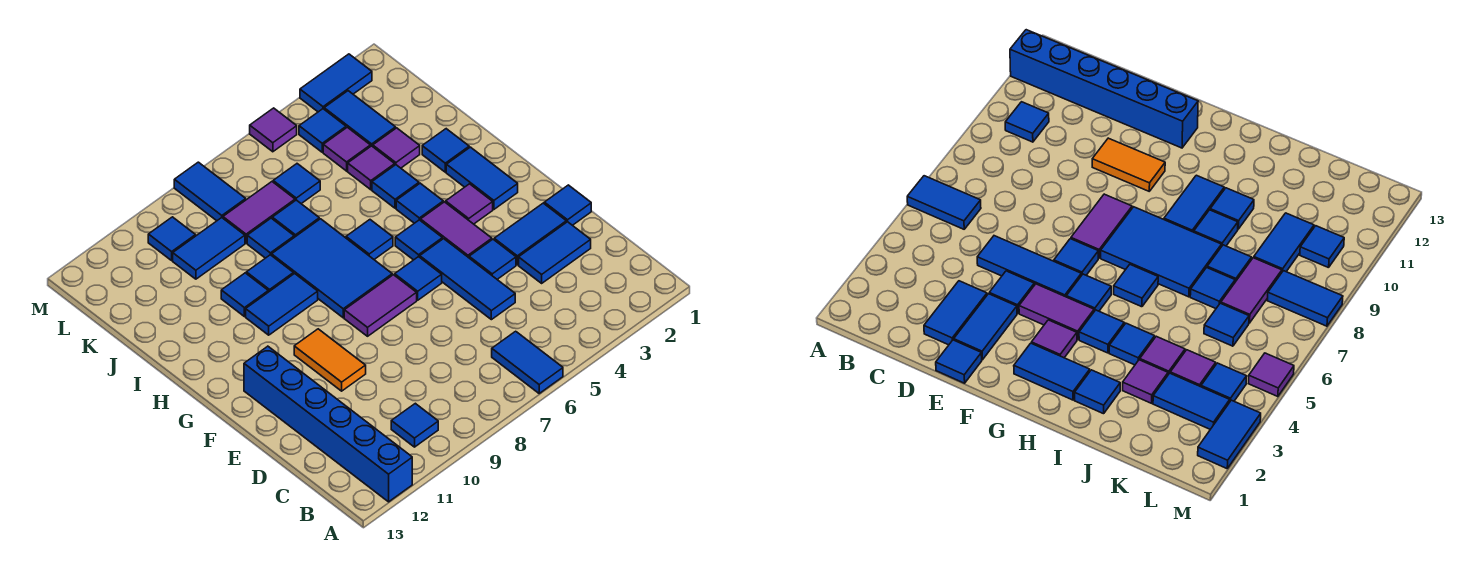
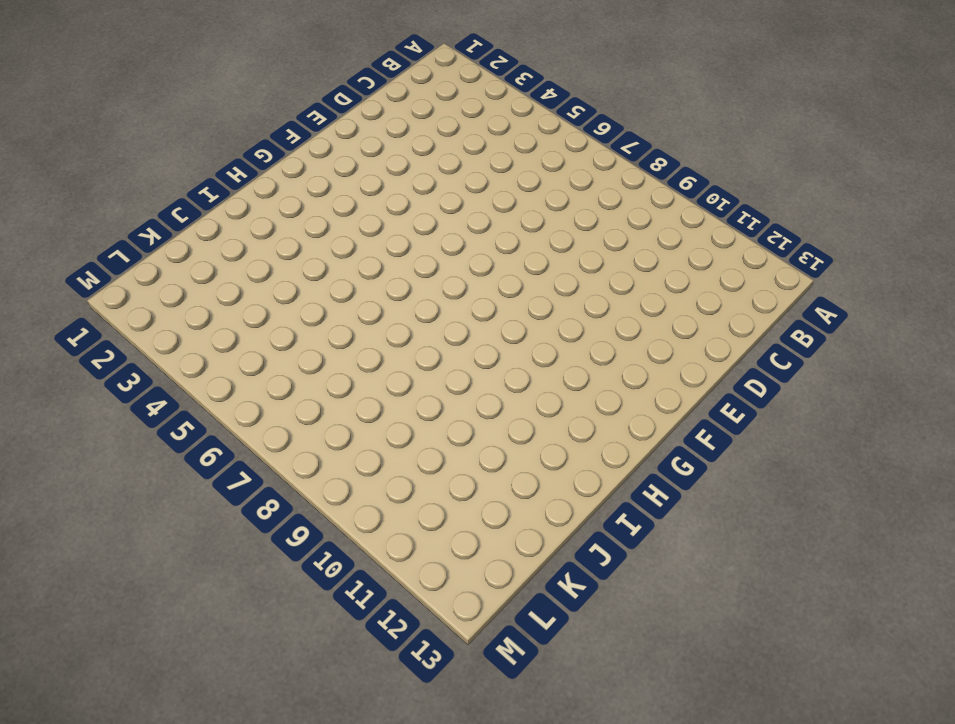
none -> blue 1x2 tile [492,331,563,393]
none -> blue 1x6 brick [244,346,412,502]
none -> blue 1x1 tile [391,403,438,447]
none -> blue 1x2 tile [519,222,591,283]

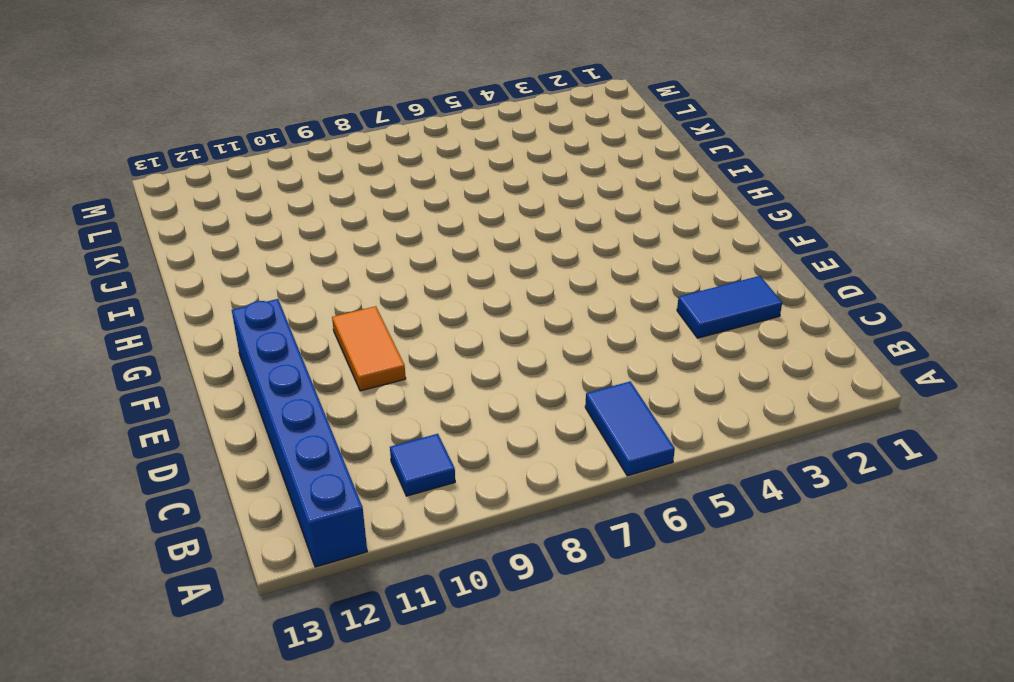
none -> blue 1x3 tile [420,239,515,320]
none -> blue 1x1 tile [544,185,591,225]
none -> blue 1x2 tile [494,203,566,265]
none -> blue 1x1 tile [469,239,516,279]

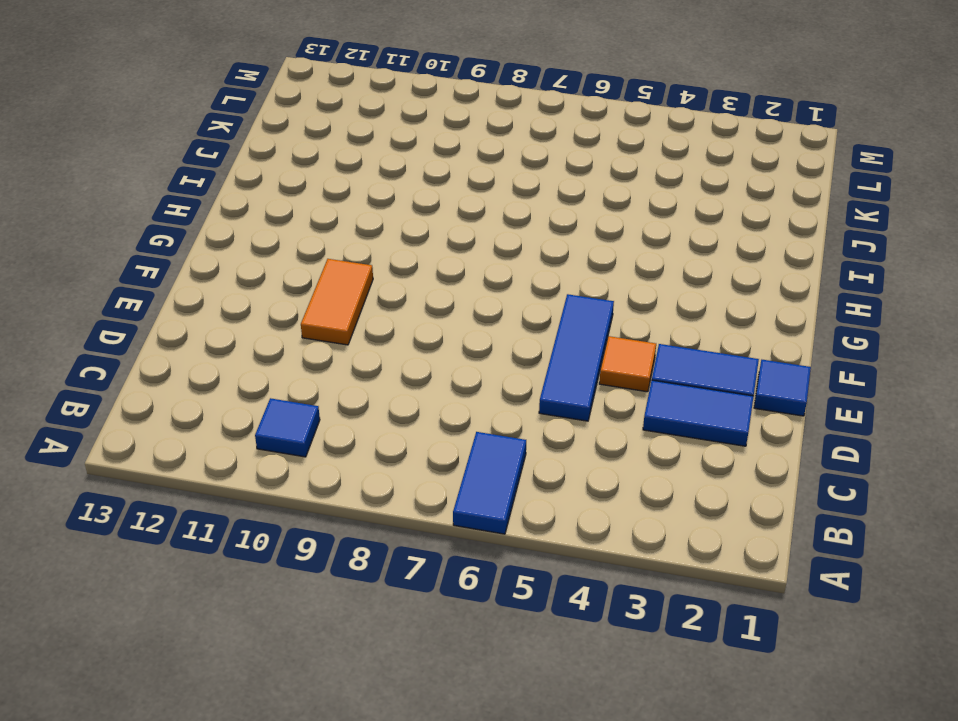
orange 1x1 tile [599,336,656,392] -> blue 1x1 tile [469,239,516,279]
none -> blue 1x6 brick [244,346,412,502]
none -> purple 1x2 tile [421,202,492,258]
none -> blue 1x1 tile [395,257,442,300]
none -> purple 1x2 tile [344,275,417,336]

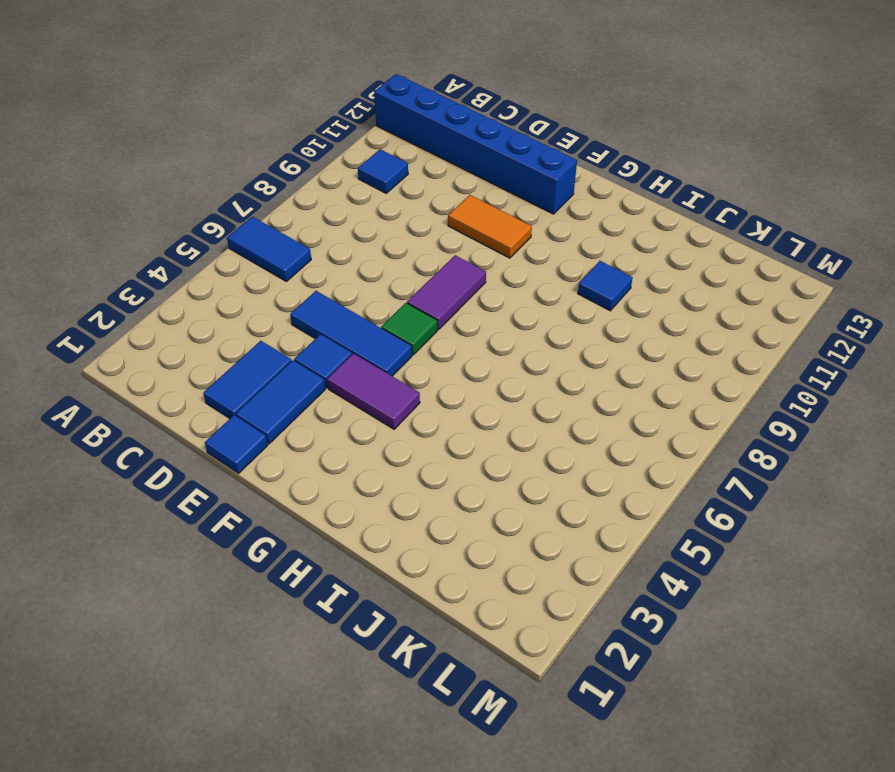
green 1x1 tile [381,303,437,355] -> blue 1x1 tile [395,257,442,300]
none -> blue 1x2 tile [446,147,518,209]
none -> purple 1x1 tile [446,184,493,224]
none -> blue 1x1 tile [395,220,442,260]
none -> blue 2x3 tile [272,219,392,318]

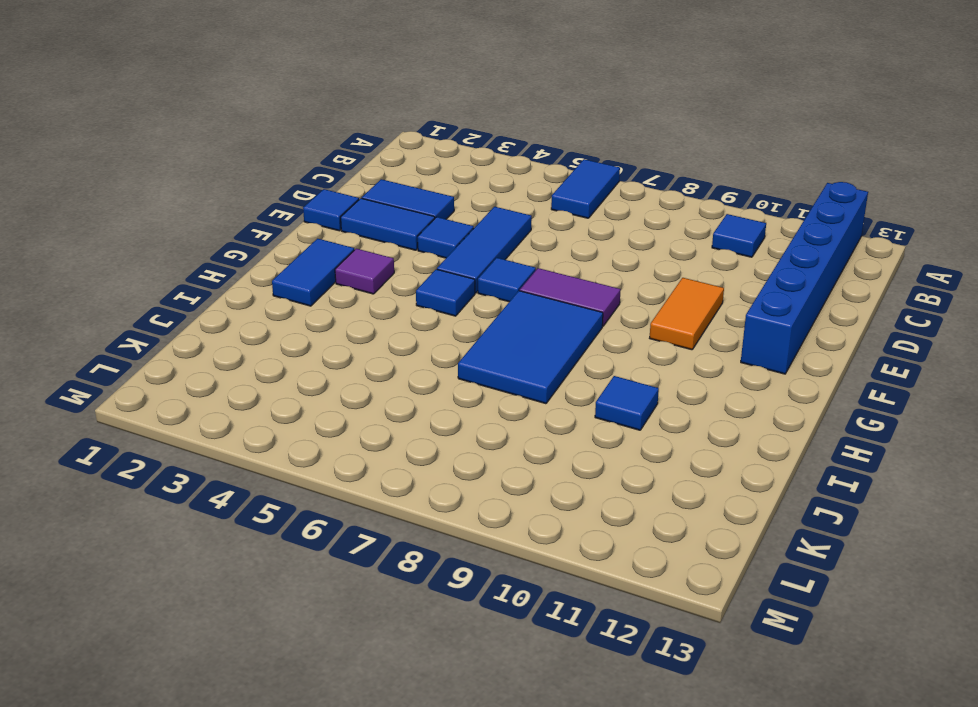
none -> purple 1x2 tile [421,202,492,258]
none -> blue 1x1 tile [396,183,443,223]
none -> blue 1x1 tile [346,220,393,259]
none -> blue 1x2 tile [246,274,318,335]

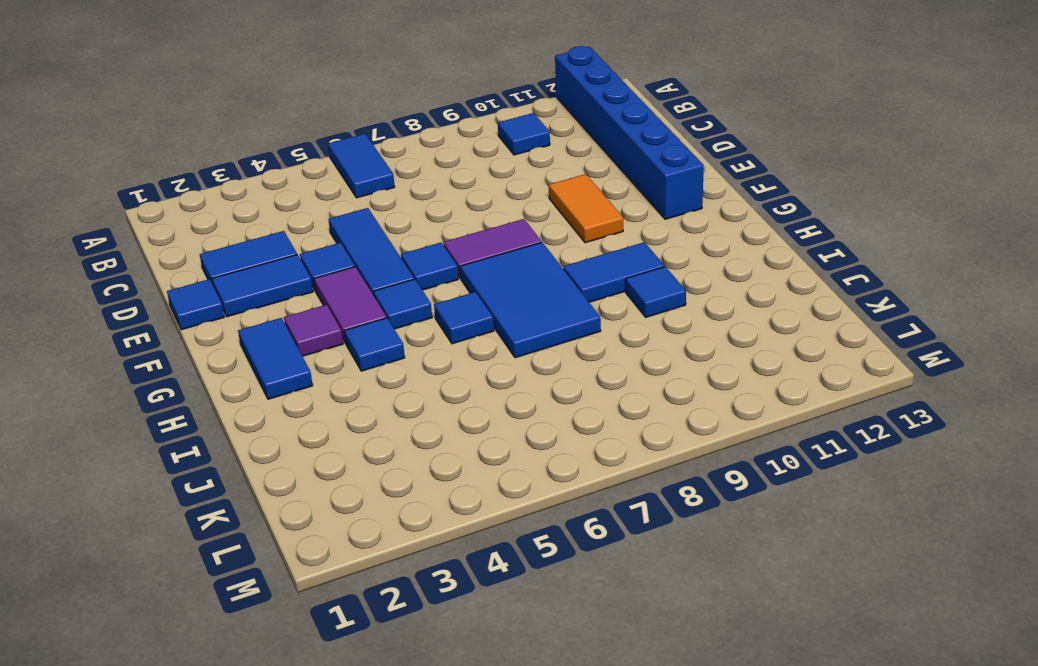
none -> blue 1x1 tile [422,129,469,172]
none -> blue 1x1 tile [372,165,419,208]
none -> blue 1x1 tile [246,255,293,292]
none -> purple 1x1 tile [373,128,420,168]

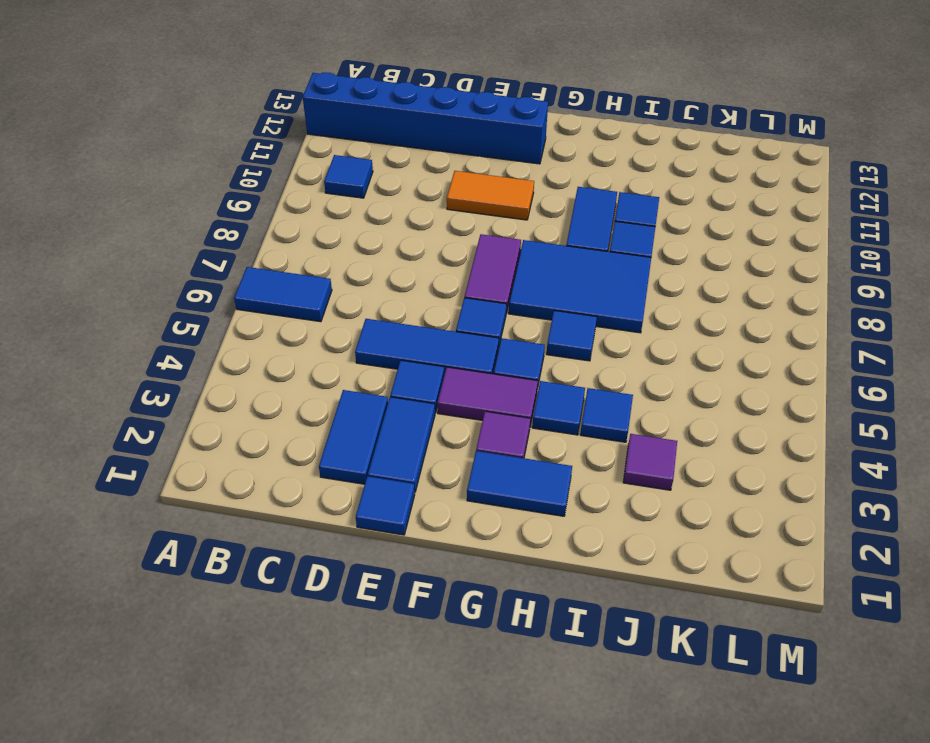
none -> blue 1x1 tile [422,129,469,172]
none -> purple 1x1 tile [348,146,395,190]
none -> blue 1x1 tile [272,200,319,237]
none -> blue 1x1 tile [247,218,294,258]

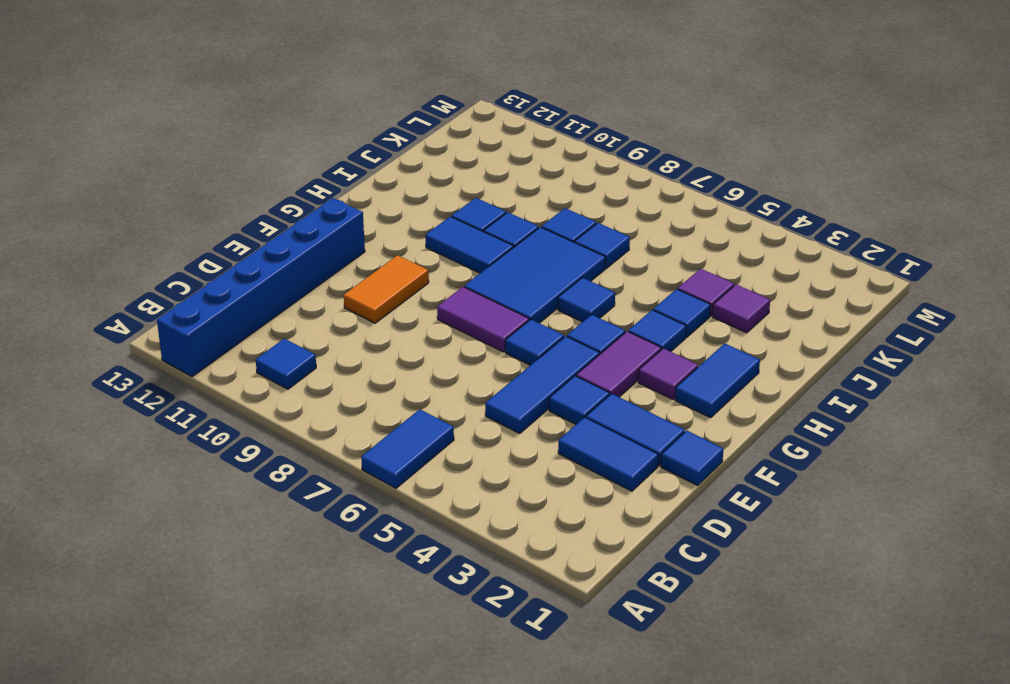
none -> blue 1x1 tile [422,129,469,172]
none -> blue 1x2 tile [324,91,396,147]
none -> purple 1x1 tile [323,127,370,171]
none -> blue 1x1 tile [273,164,320,204]

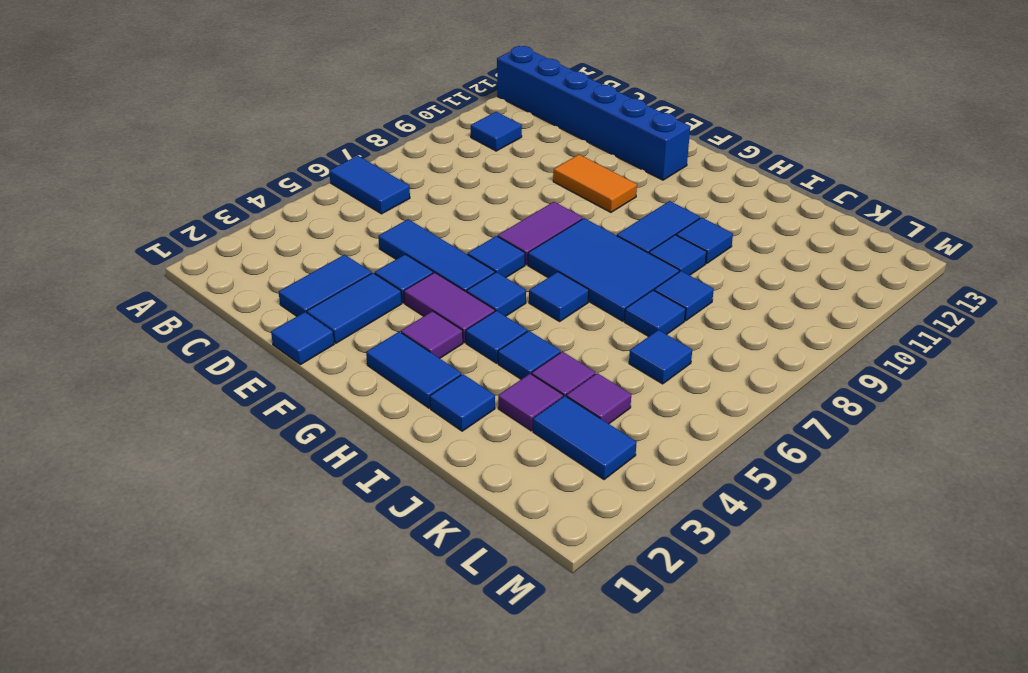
none -> purple 1x2 tile [223,182,295,243]
none -> blue 1x2 tile [173,218,245,279]
none -> blue 1x1 tile [299,109,346,152]
none -> blue 1x2 tile [174,162,246,221]

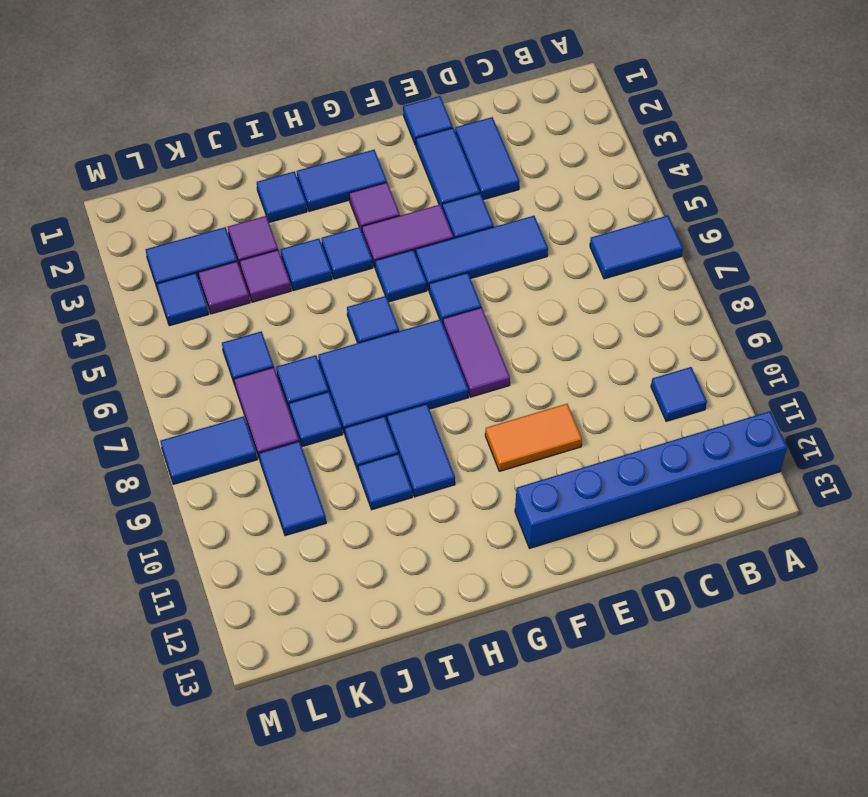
none -> blue 1x1 tile [148,217,196,260]
none -> blue 1x2 tile [300,54,372,112]
none -> purple 1x1 tile [250,108,297,152]

